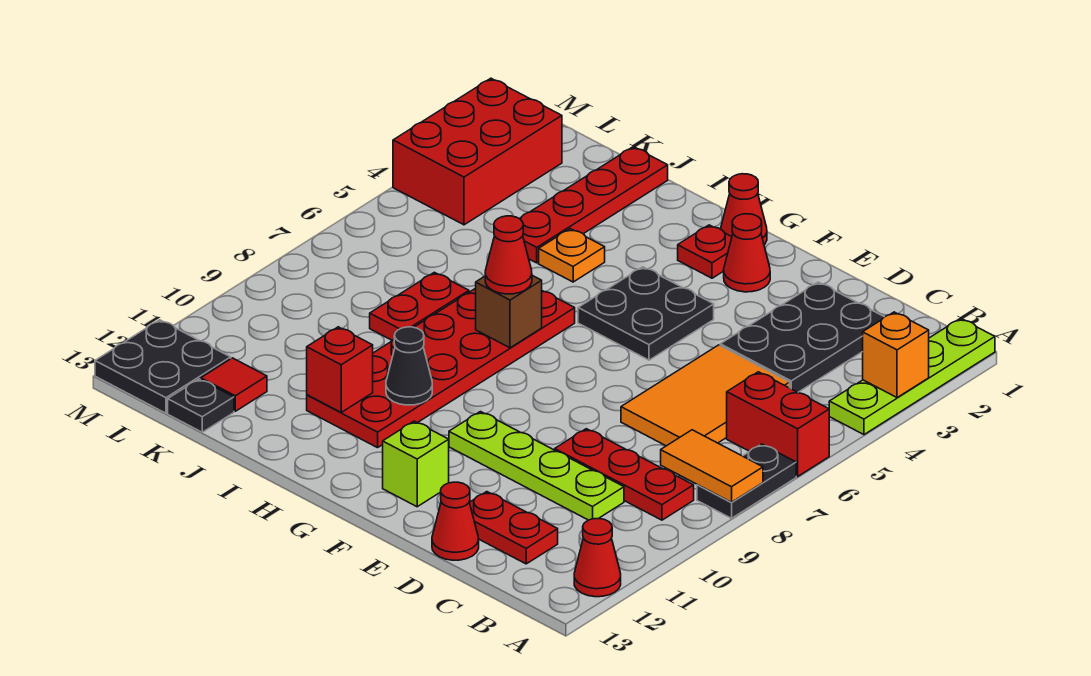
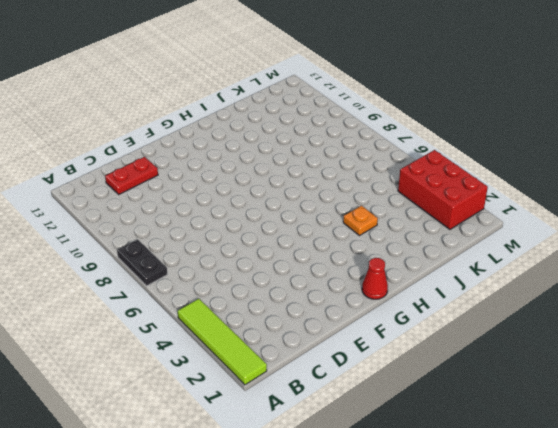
lime 1x4 tile [178,299,267,385] -> lime 1x4 plate [829,318,995,435]
none -> red 1x2 brick [727,372,829,476]
none -> red 1x1 cone [574,519,621,597]
none -> red 1x3 plate [555,429,694,520]

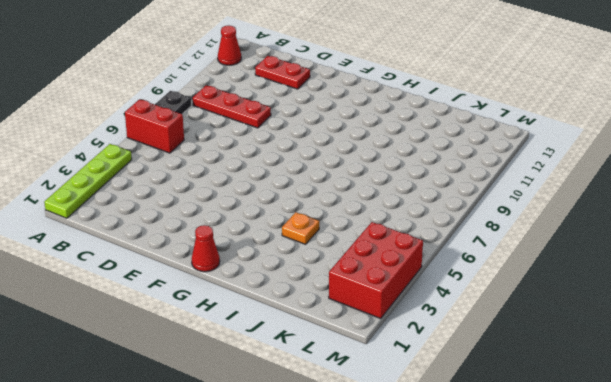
none -> black 2x3 plate [720,282,884,392]
none -> orange 2x3 tile [621,345,790,446]
none -> lime 1x4 plate [449,412,624,520]

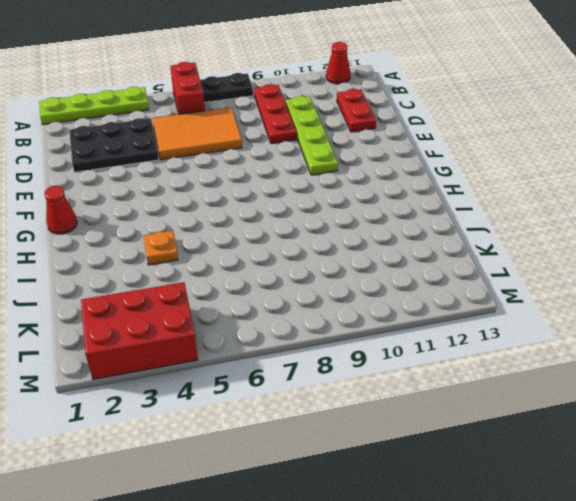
none -> red 1x1 cone [432,482,479,560]
none -> red 1x1 cone [724,214,770,292]
none -> black 2x2 plate [578,267,714,360]

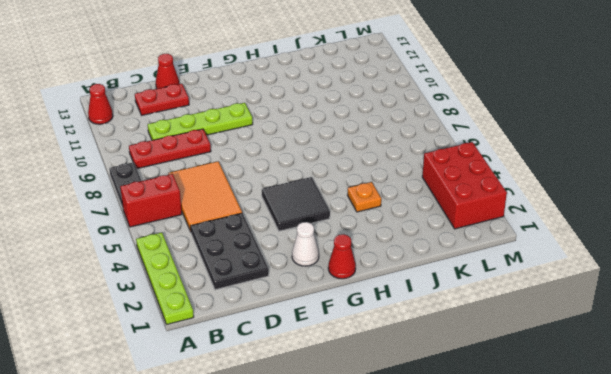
white 1x1 cone [292,222,319,266] -> red 1x1 cone [724,214,770,292]
black 2x2 tile [262,177,330,231] -> black 2x2 plate [578,267,714,360]
none -> lime 1x1 brick [383,421,449,507]
none -> red 1x1 plate [678,225,732,278]
none -> red 2x6 plate [307,288,575,448]

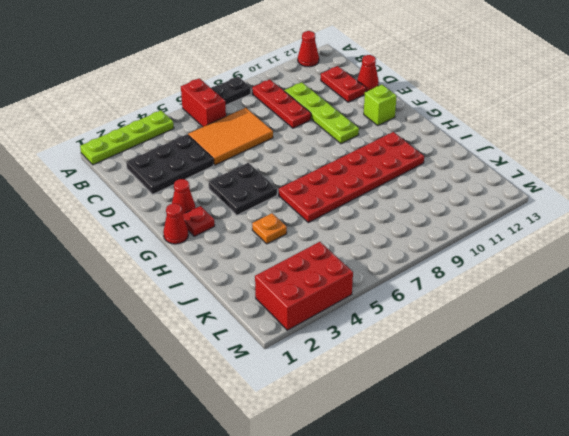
none -> red 1x4 plate [520,147,668,263]
none -> red 1x2 plate [370,272,469,340]
none -> red 1x1 tile [201,358,267,411]

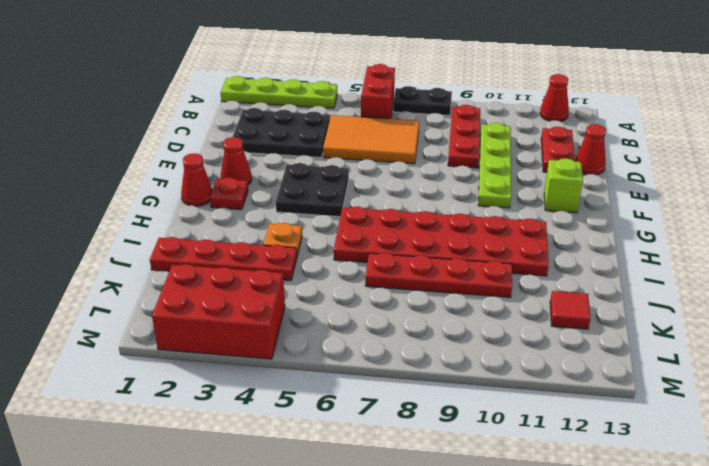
red 1x4 plate [365,253,512,297] -> red 1x2 plate [370,272,469,340]
none -> black 1x1 plate [168,379,234,432]
none -> black 2x2 plate [95,320,231,413]
none -> orange 1x1 brick [863,312,929,398]

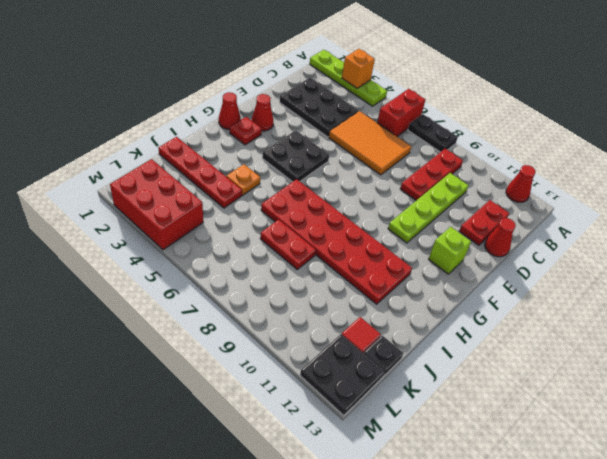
none -> orange 1x2 tile [661,430,763,502]
none -> brown 1x1 brick [476,275,542,348]
none -> black 1x1 cone [386,327,432,405]

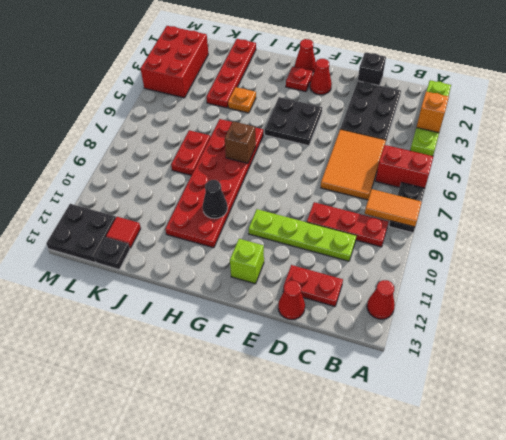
black 1x1 brick [358,52,386,86] -> none
none -> red 1x1 brick [307,327,373,412]
none -> red 1x1 cone [485,216,532,294]

